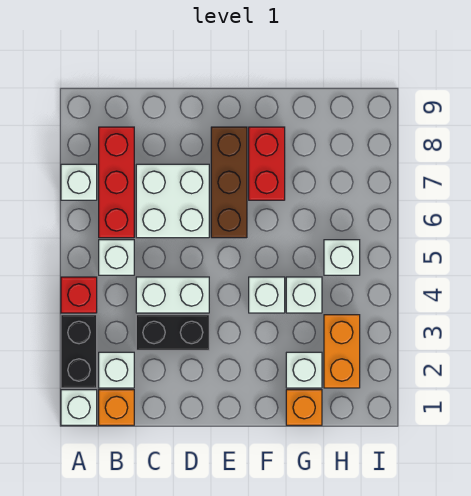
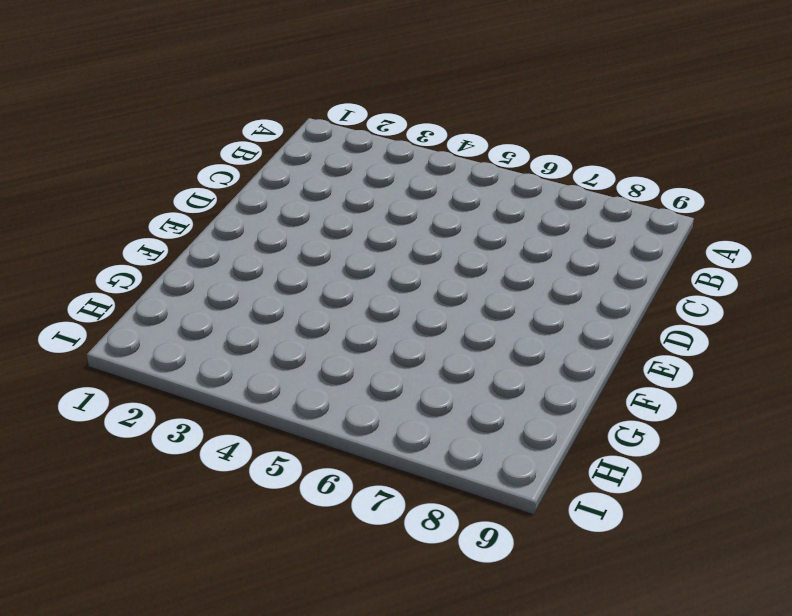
none -> white 1x1 brick [61,390,97,425]
none -> black 1x2 brick [61,315,97,388]
none -> red 1x1 brick [61,277,97,313]

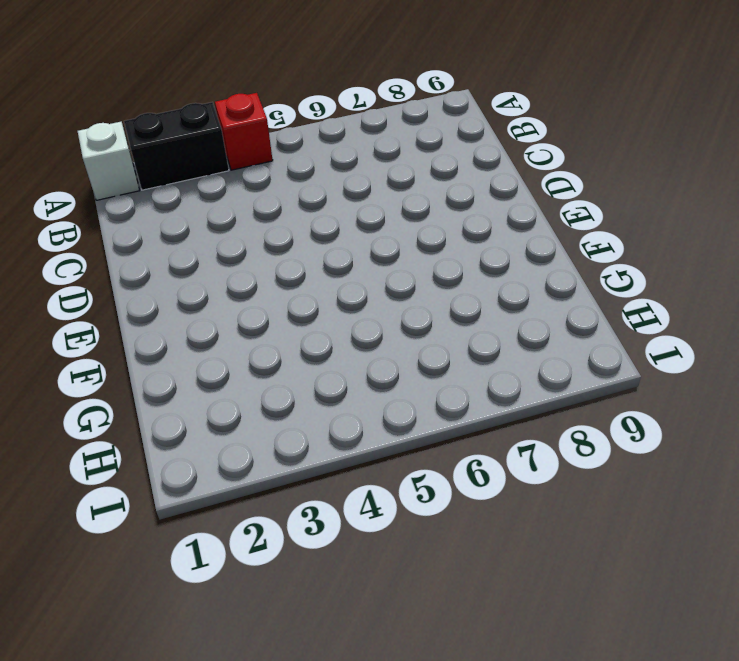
none -> white 1x1 brick [61,164,97,200]
none -> orange 1x1 brick [99,390,134,425]
none -> white 1x1 brick [99,352,134,388]

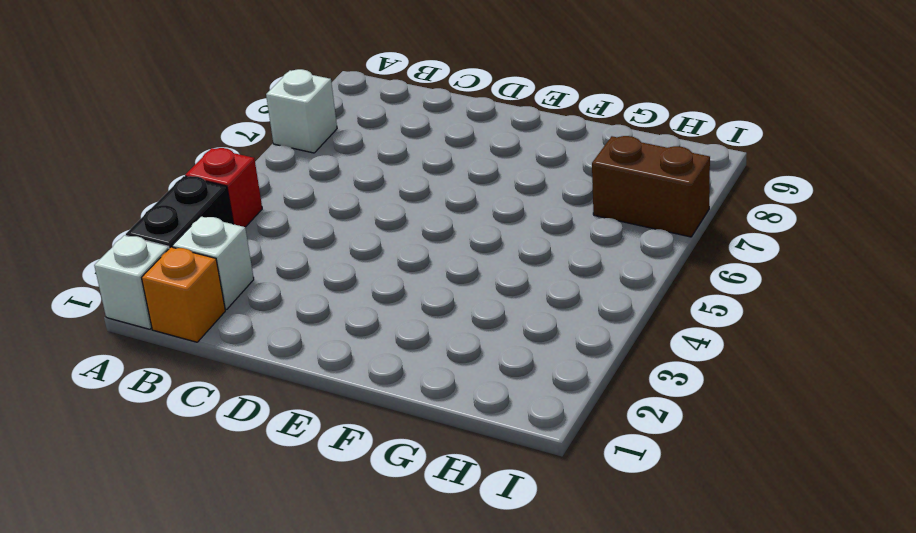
brown 1x2 brick [592,136,710,237] -> none
none -> white 1x1 brick [99,240,134,275]
none -> red 1x3 brick [99,127,134,238]
none -> black 1x2 brick [136,315,209,350]

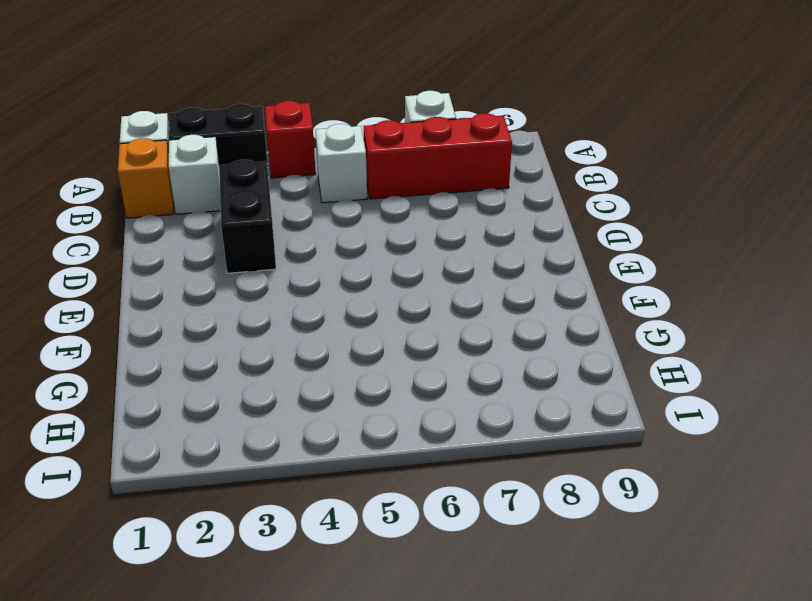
none -> white 1x2 brick [136,277,209,313]
none -> white 2x2 brick [136,164,209,238]
none -> brown 1x3 brick [211,127,247,238]

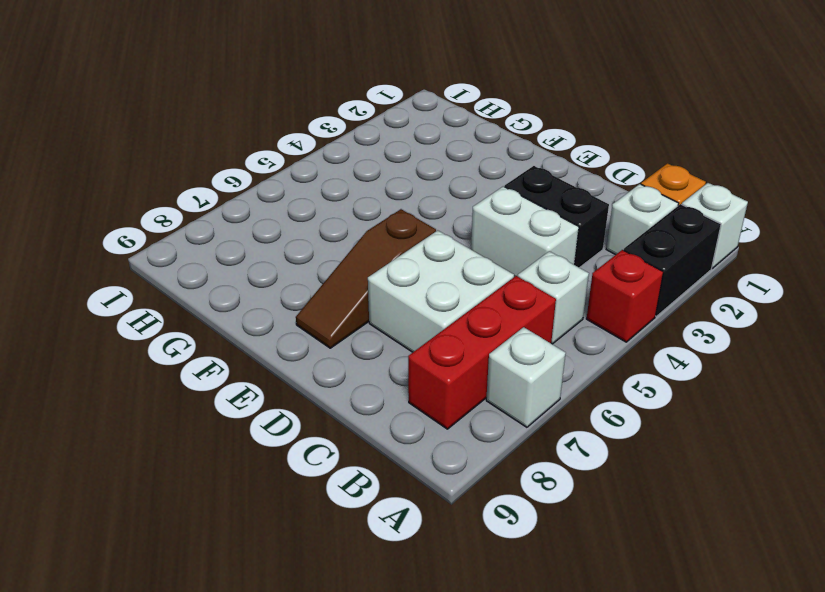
brown 1x3 slope [296,209,436,348] -> brown 1x3 brick [211,127,247,238]
none -> white 1x1 brick [249,277,285,313]
none -> red 1x2 brick [249,127,285,200]
none -> orange 1x1 brick [286,390,322,425]

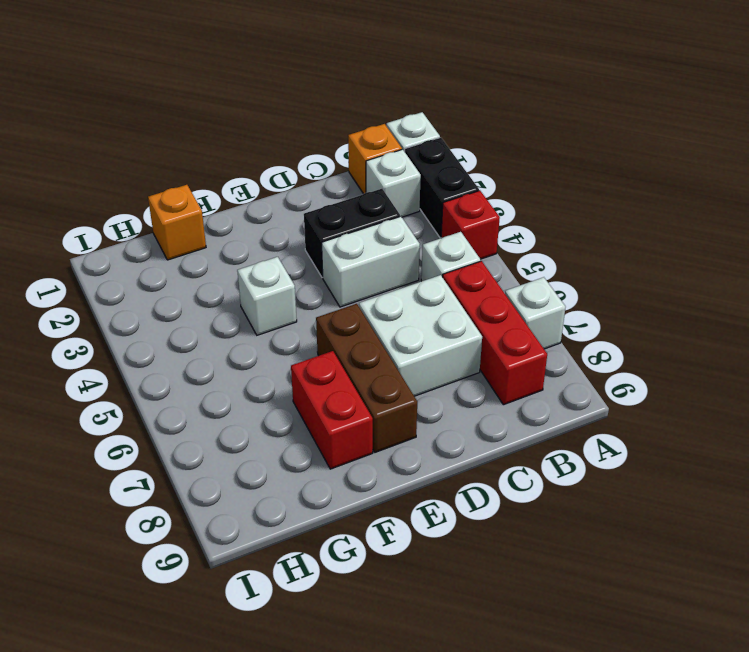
none -> white 1x1 brick [286,352,322,388]
none -> white 1x1 brick [286,277,322,313]
none -> orange 1x2 brick [324,315,360,388]

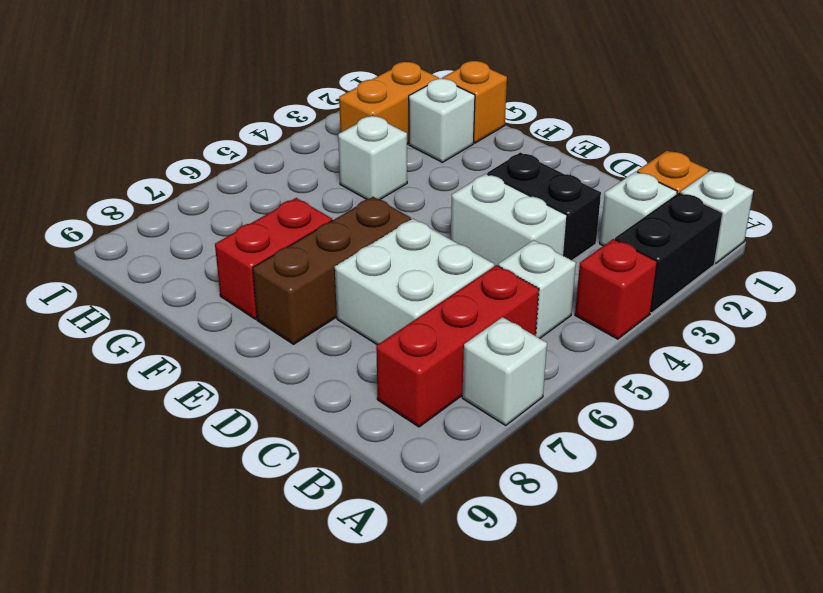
none -> white 1x1 brick [249,277,285,313]
none -> white 1x1 brick [324,240,360,275]

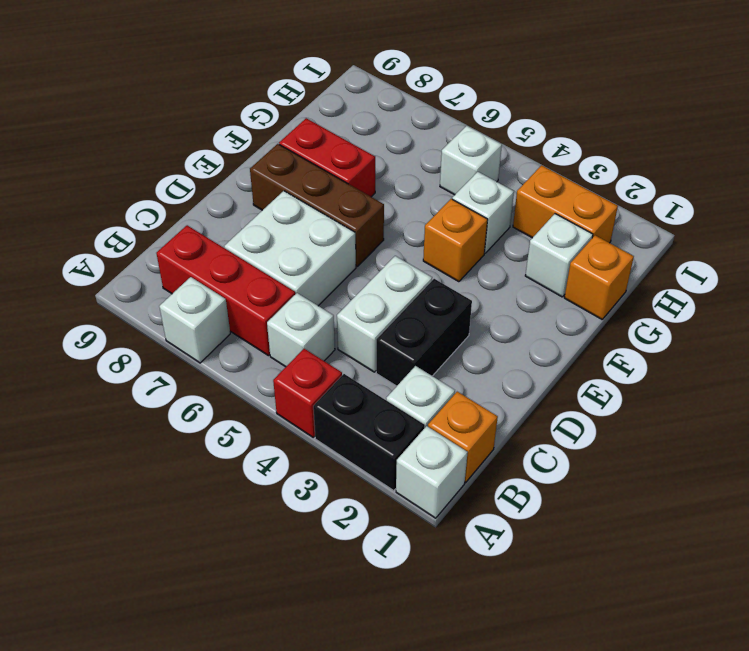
orange 1x1 brick [423,199,488,282] -> white 1x1 brick [249,277,285,313]

